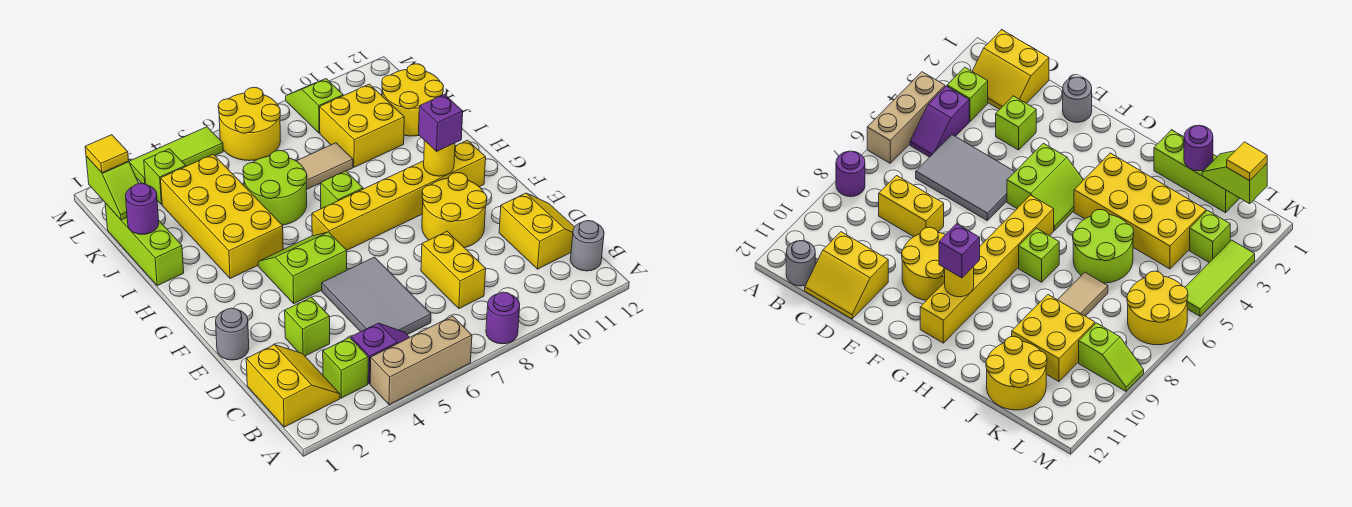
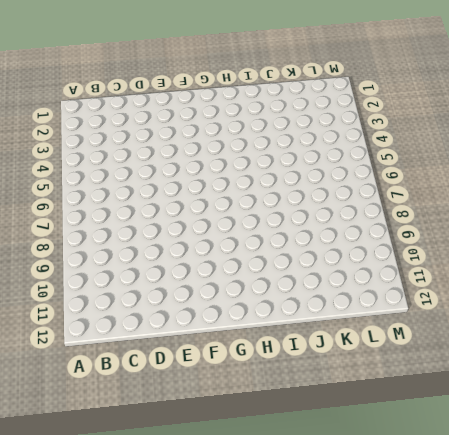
none -> tan 1x3 brick [370,316,472,405]
none -> purple 1x1 round brick [486,292,520,344]
none -> yellow 2x2 slope [246,345,340,427]
none -> lime 1x1 brick [323,337,368,398]

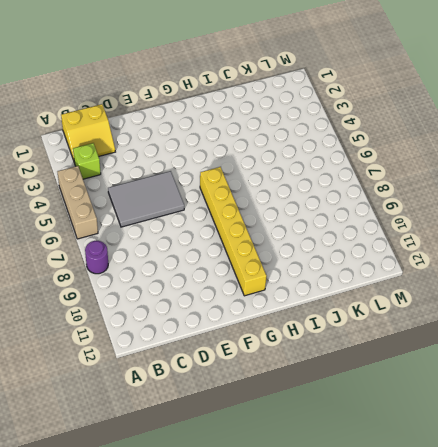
none -> purple 1x2 slope [351,323,409,384]
none -> grey 1x1 round brick [570,221,604,271]
none -> yellow 1x2 brick [421,231,486,309]
none -> yellow 2x2 slope [499,193,574,269]

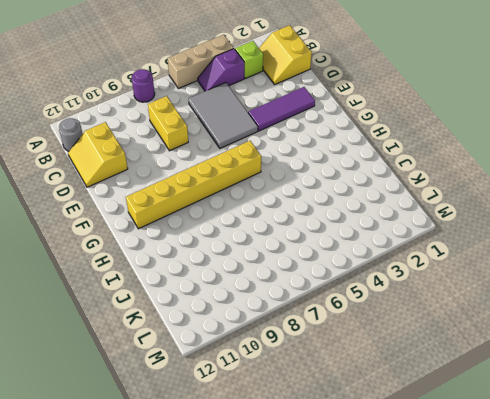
purple 1x3 tile [248,87,315,131] -> none
none -> lime 1x1 brick [285,297,330,356]
none -> grey 1x1 round brick [216,308,249,360]
none -> yellow 2x2 round brick [422,173,487,248]
none -> lime 2x2 slope [258,232,347,303]

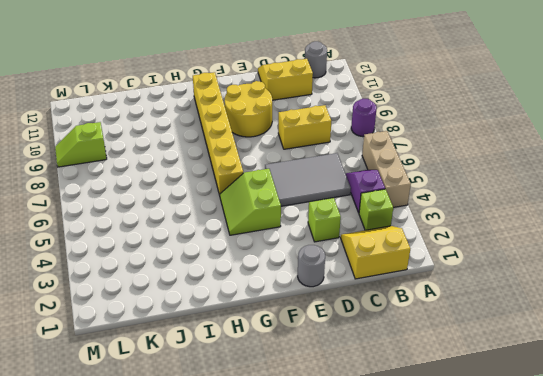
none -> yellow 2x4 brick [161,154,283,278]
none -> lime 1x1 brick [321,171,363,209]
none -> lime 1x3 brick [105,203,184,285]
none -> lime 2x2 round brick [243,150,307,225]

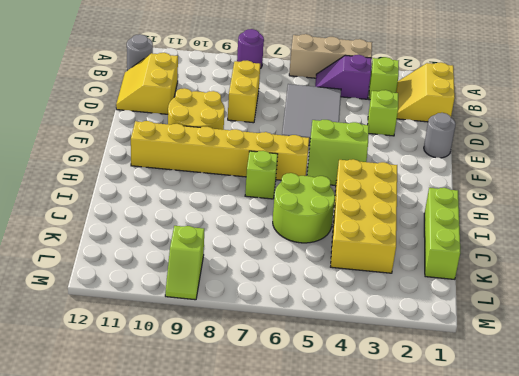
none -> tan 1x2 tile [297,143,353,190]
none -> yellow 2x2 brick [320,84,404,167]
none -> yellow 2x2 round brick [382,64,444,136]
none -> lime 1x1 brick [144,149,186,204]

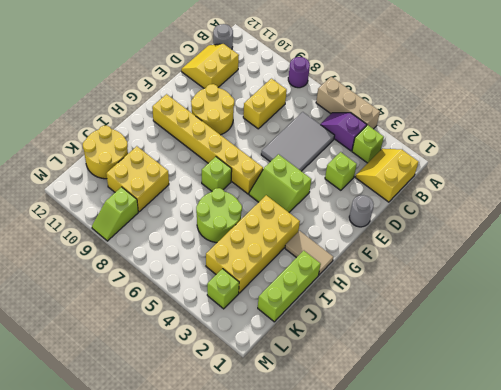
tan 1x2 tile [285,231,333,275] -> tan 1x2 tile moved to [297,143,353,190]
none -> yellow 2x2 round brick [218,87,280,161]
none -> lime 1x3 tile [129,127,223,184]
none -> yellow 1x1 round brick [424,140,455,176]
none -> purple 1x1 round brick [125,183,159,234]

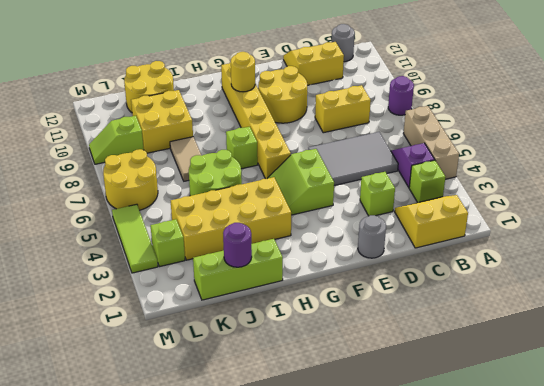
none -> lime 1x2 slope [86,156,139,220]
none -> purple 1x1 brick [419,94,463,151]
none -> yellow 1x1 tile [85,135,129,173]

